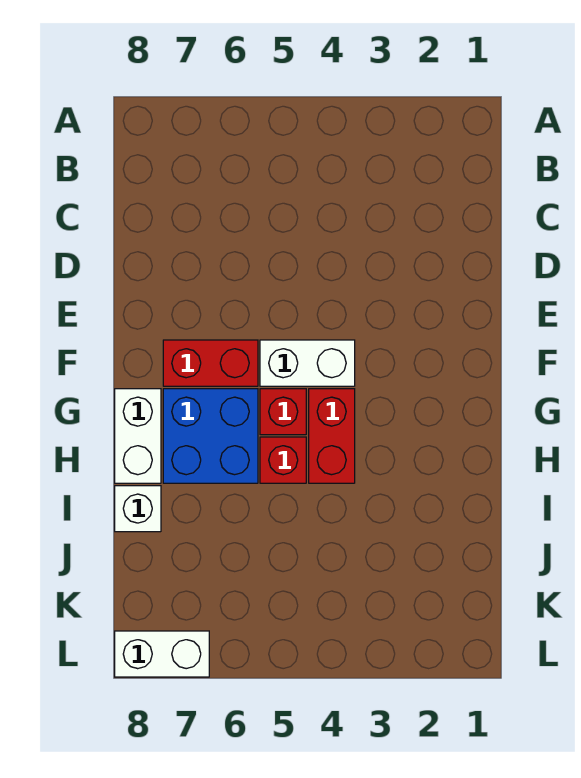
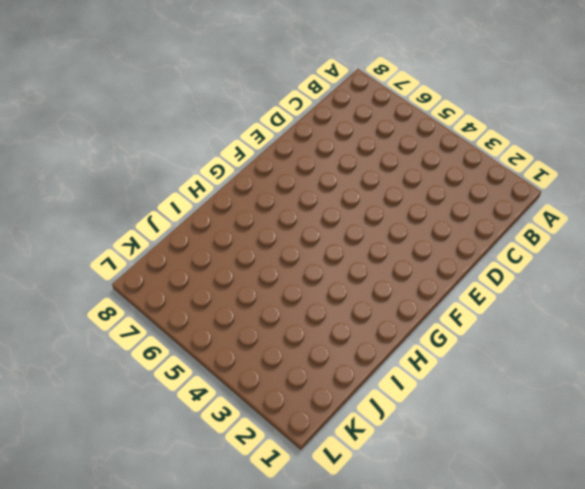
none -> white 1x2 brick [260,340,355,386]
none -> red 1x2 brick [163,340,258,386]

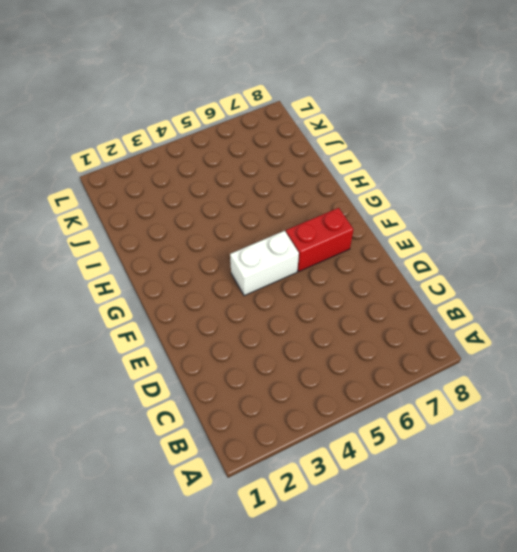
none -> red 1x2 brick [309,389,355,483]
none -> red 1x1 brick [260,389,306,435]

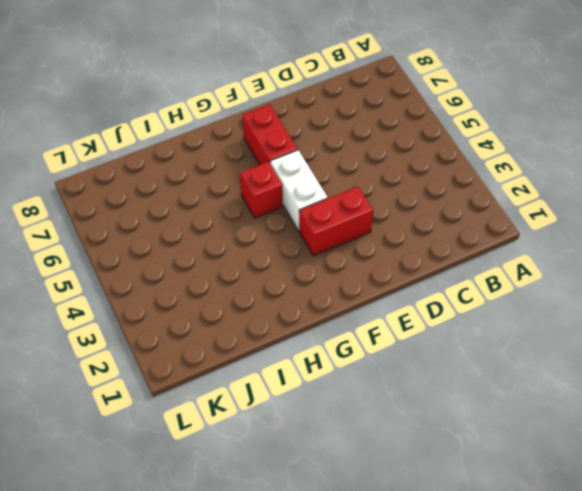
red 1x2 brick [299,187,373,256] -> red 1x2 brick moved to [309,389,355,483]
none -> blue 2x2 brick [163,389,258,483]
none -> white 1x2 brick [115,389,161,483]

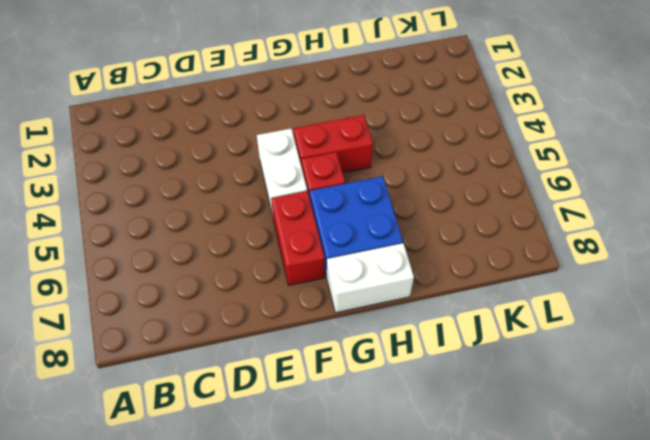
none -> red 1x1 brick [260,437,306,483]
none -> white 1x1 brick [115,486,161,532]

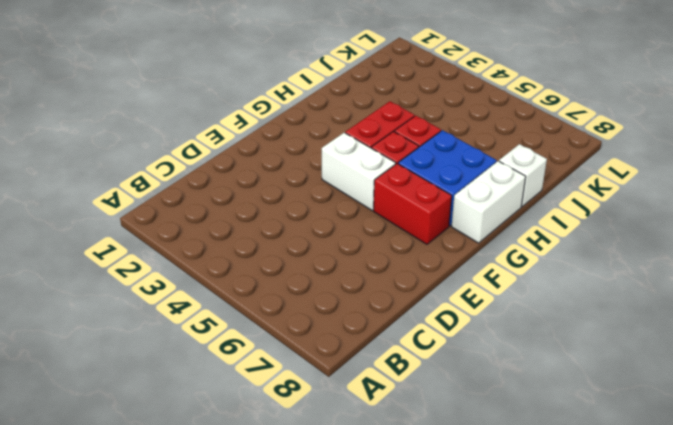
none -> white 1x2 brick [115,631,209,677]

